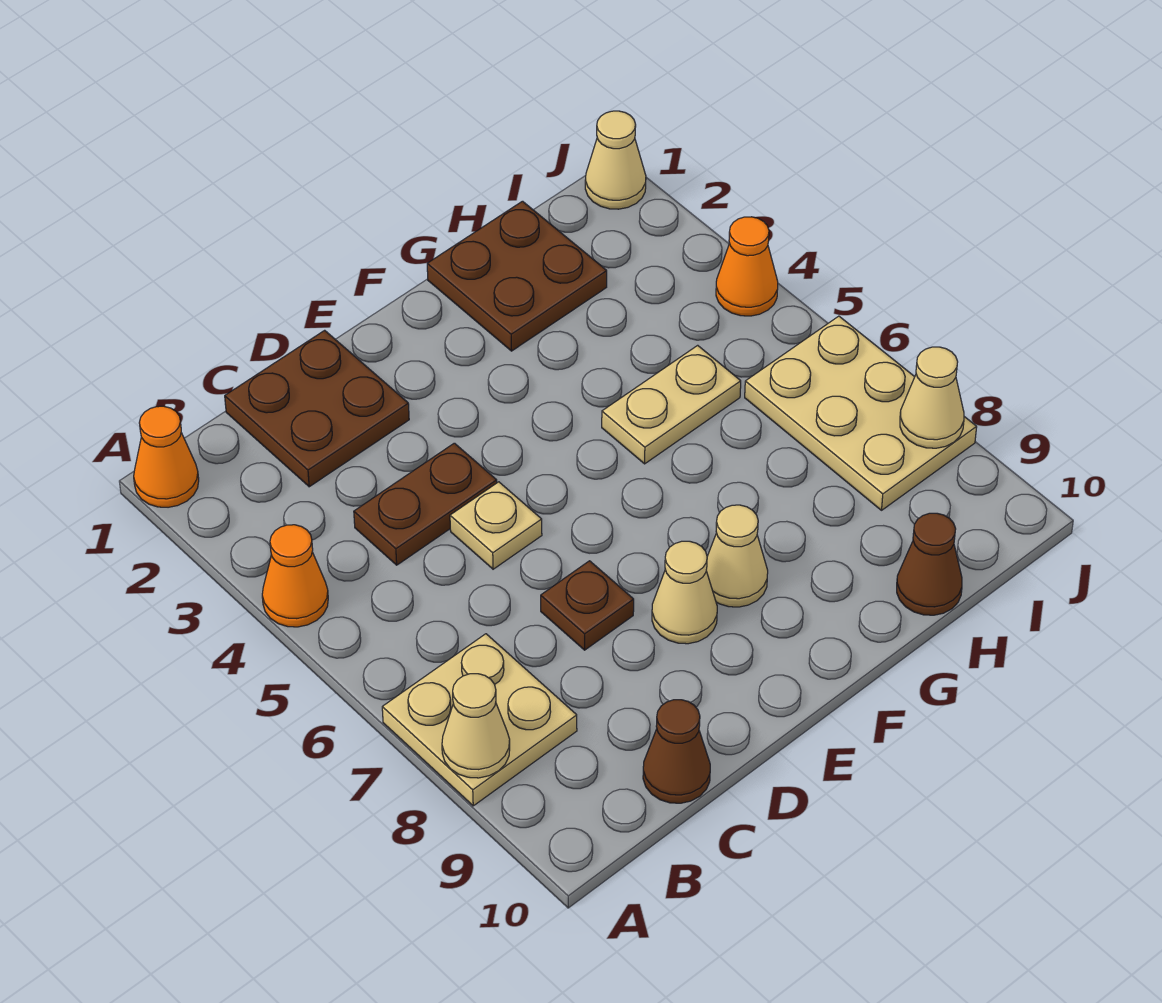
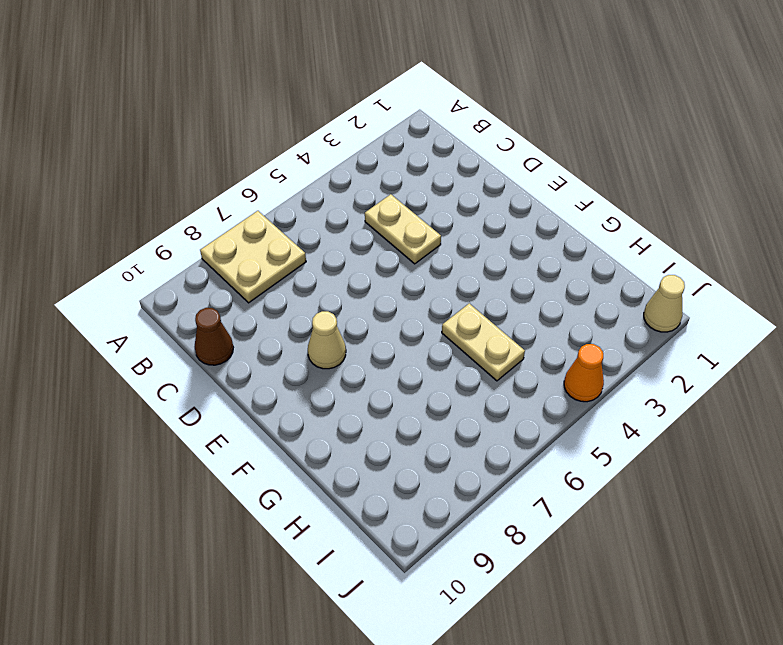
tan 1x2 plate [365,194,441,264] -> brown 1x2 plate [354,443,497,565]
none -> orange 1x1 cone [134,406,199,507]
none -> orange 1x1 cone [262,525,328,627]
none -> brown 2x2 plate [225,330,409,487]

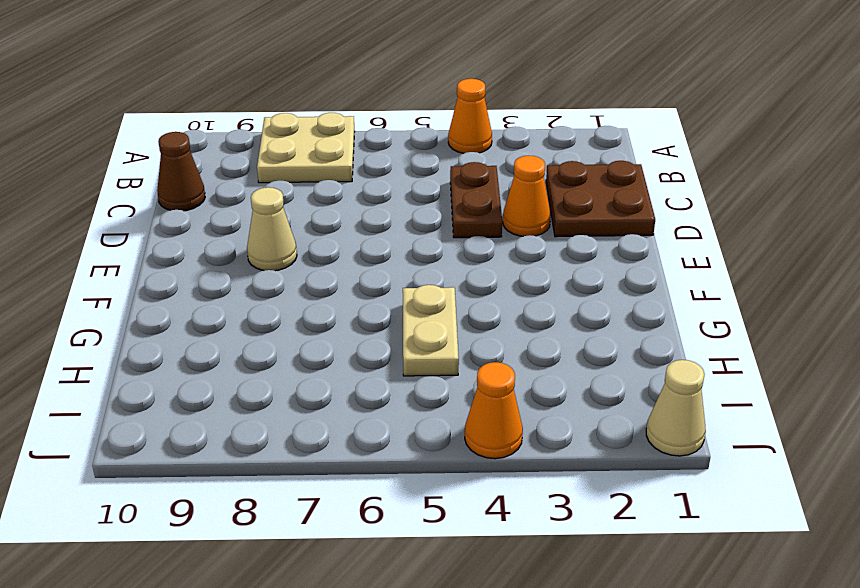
orange 1x1 cone [503,156,551,236] -> orange 1x1 cone moved to [134,406,199,507]
none -> tan 1x1 plate [450,482,542,569]
none -> brown 1x1 plate [541,561,634,650]
none -> tan 1x1 cone [706,505,768,607]

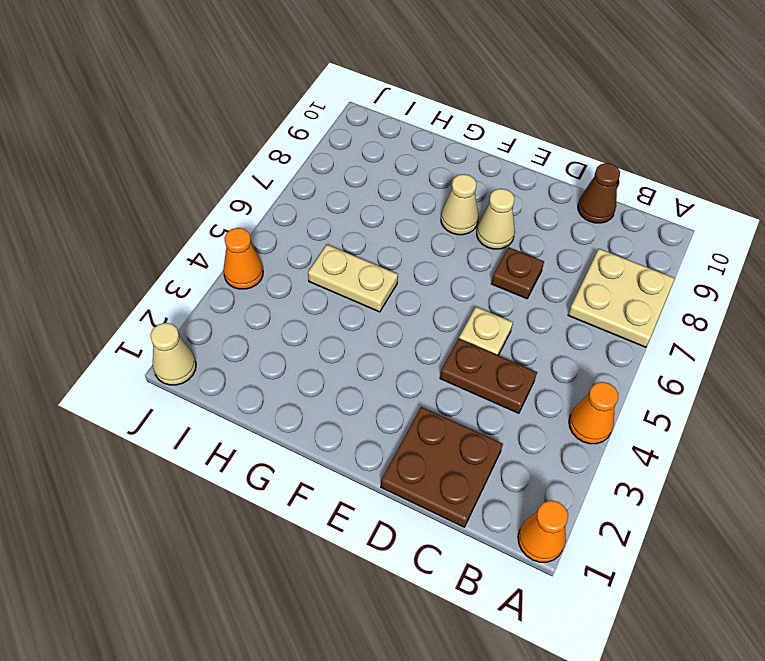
none -> brown 2x2 plate [427,201,607,351]
none -> brown 1x1 cone [897,513,962,615]
none -> tan 2x3 plate [745,316,977,510]

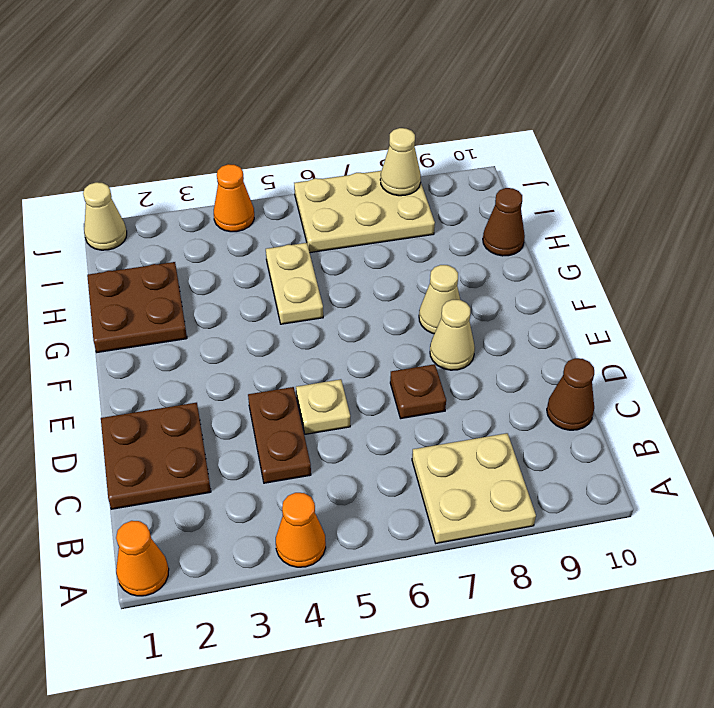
none -> tan 1x1 cone [442,674,510,778]

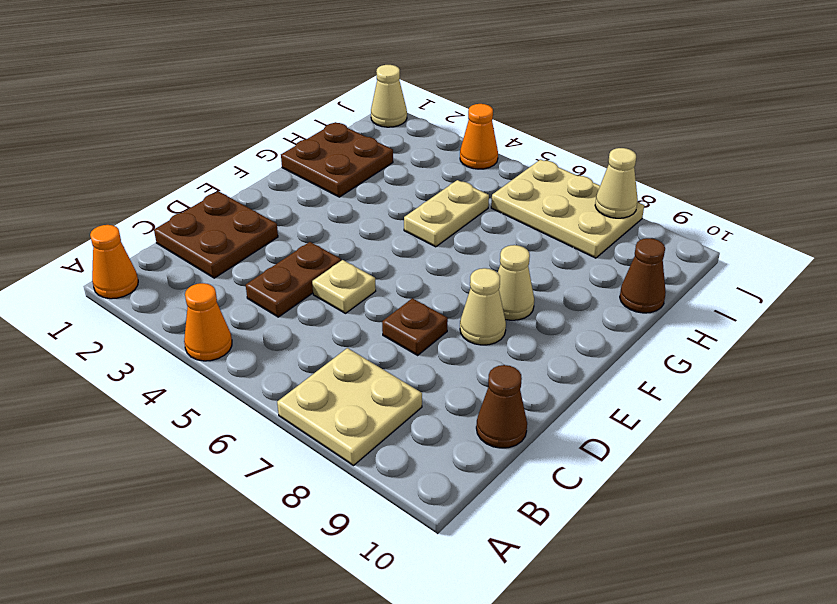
none -> tan 1x1 cone [442,674,510,778]

